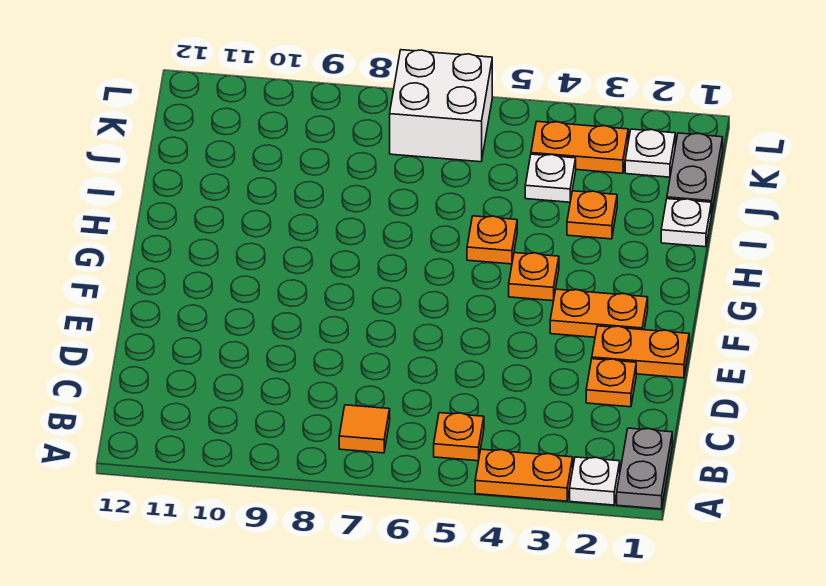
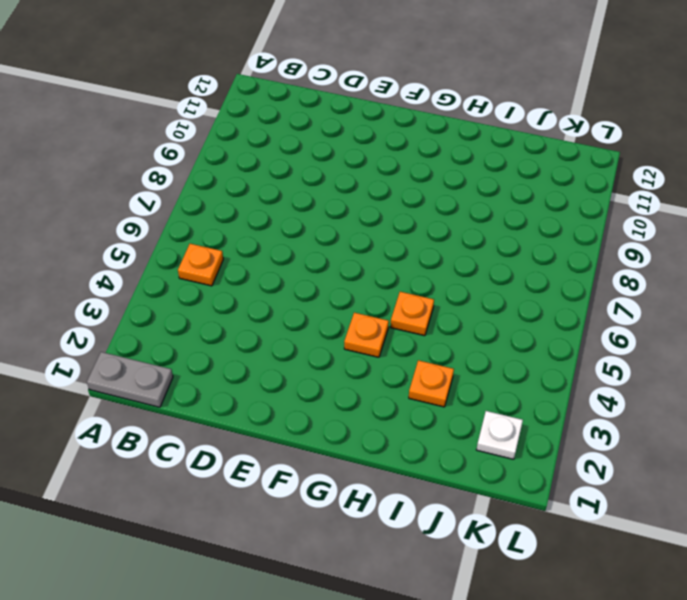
none -> white 1x1 plate [570,457,620,505]
none -> orange 1x2 plate [475,449,573,501]
none -> orange 1x1 tile [339,405,390,453]

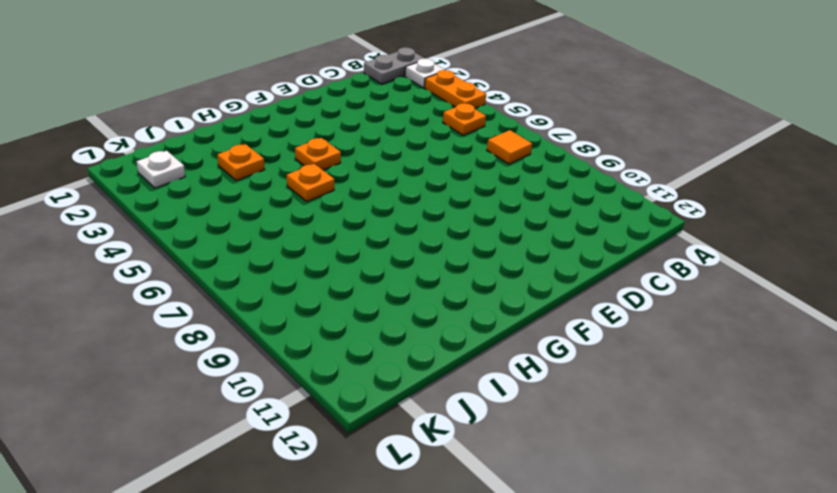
none -> orange 1x1 plate [586,359,636,407]
none -> orange 1x2 plate [592,326,689,378]
none -> orange 1x2 plate [550,289,648,337]

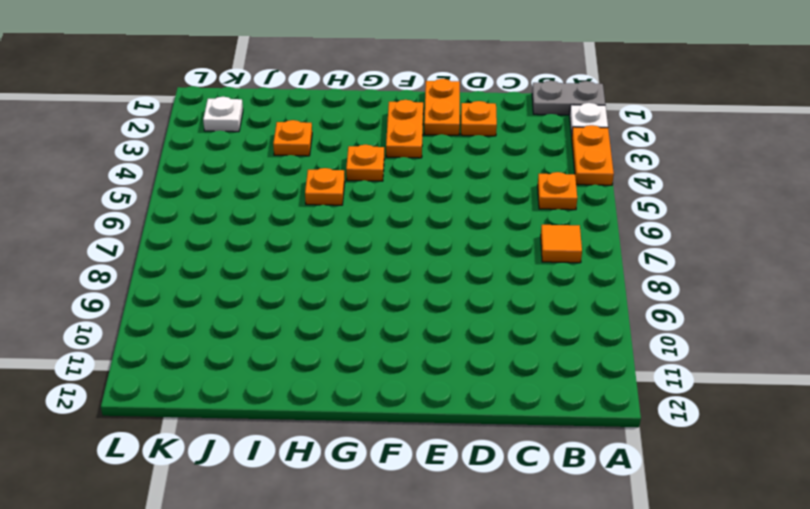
none -> white 1x1 plate [661,199,711,247]
none -> grey 1x2 plate [667,133,723,214]
none -> white 1x1 plate [525,154,576,202]

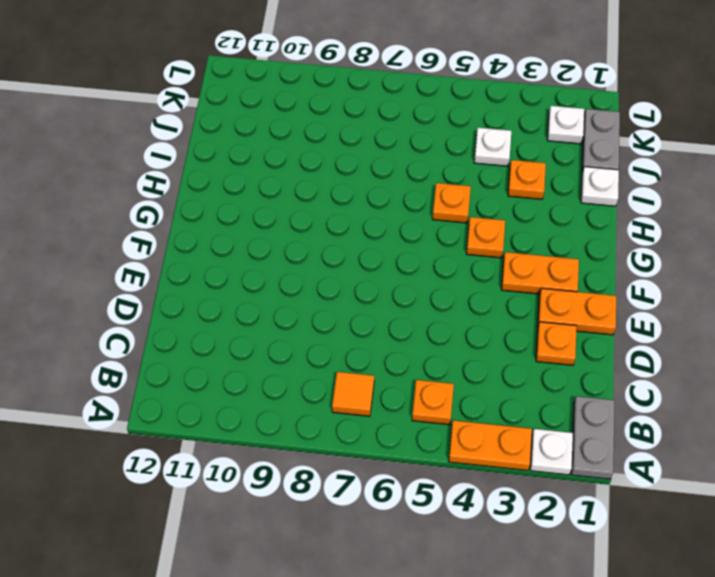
none -> orange 1x2 plate [531,122,628,173]
none -> white 2x2 brick [390,50,492,162]

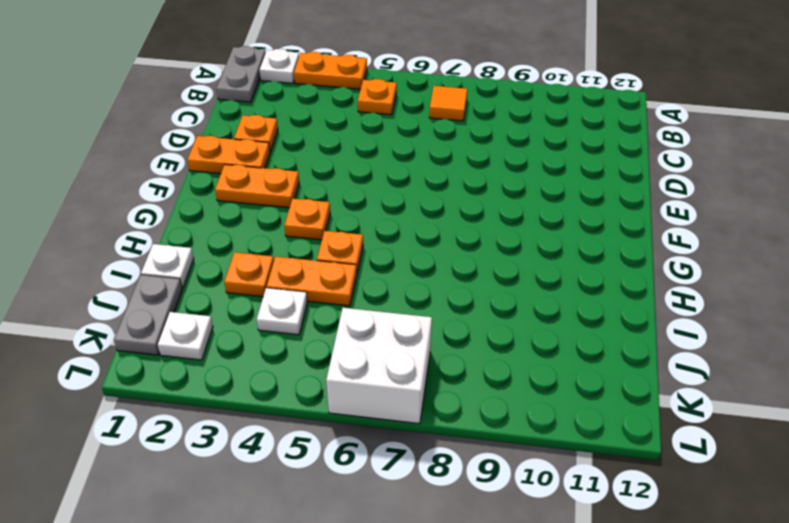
orange 1x2 plate [266,257,357,306] -> orange 1x2 plate moved to [531,122,628,173]

